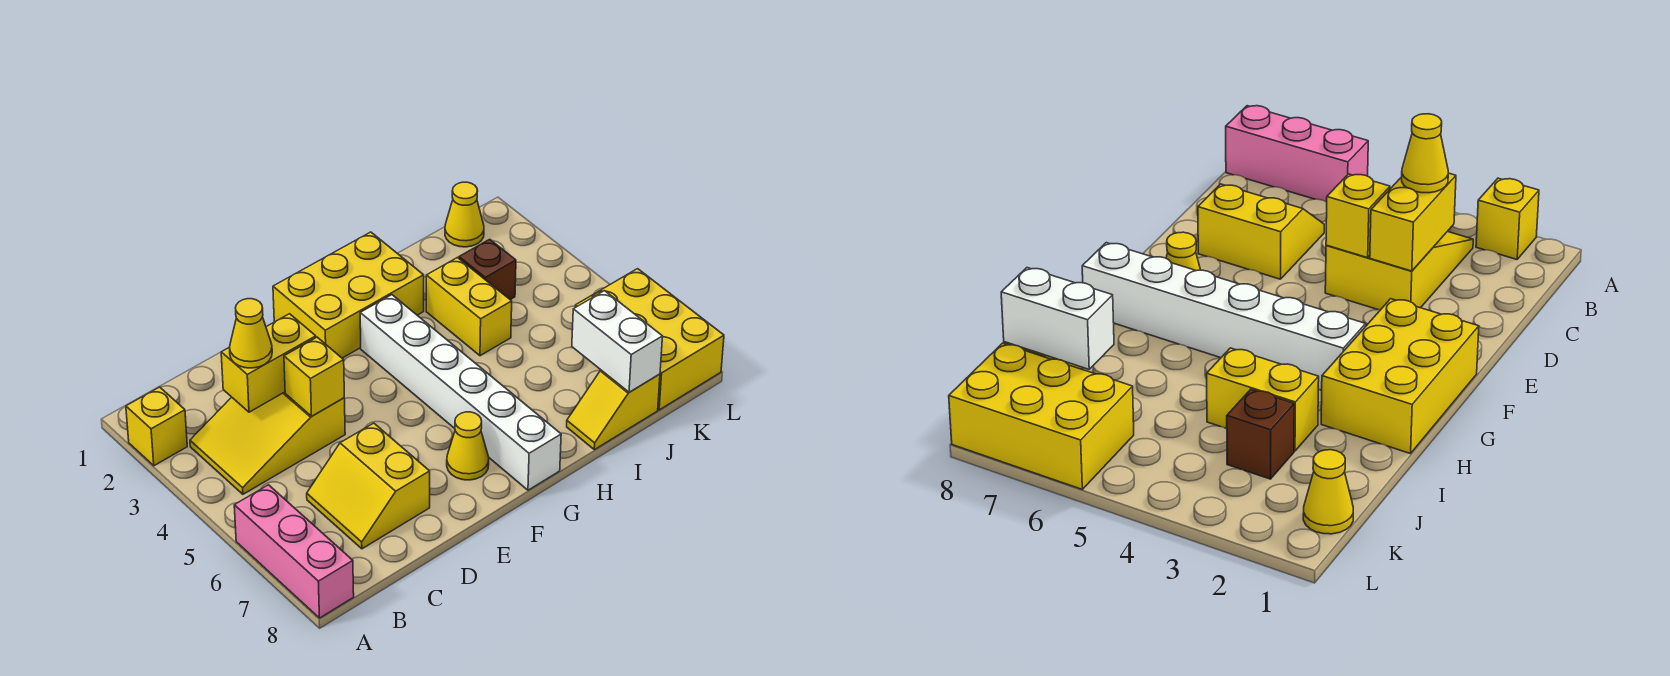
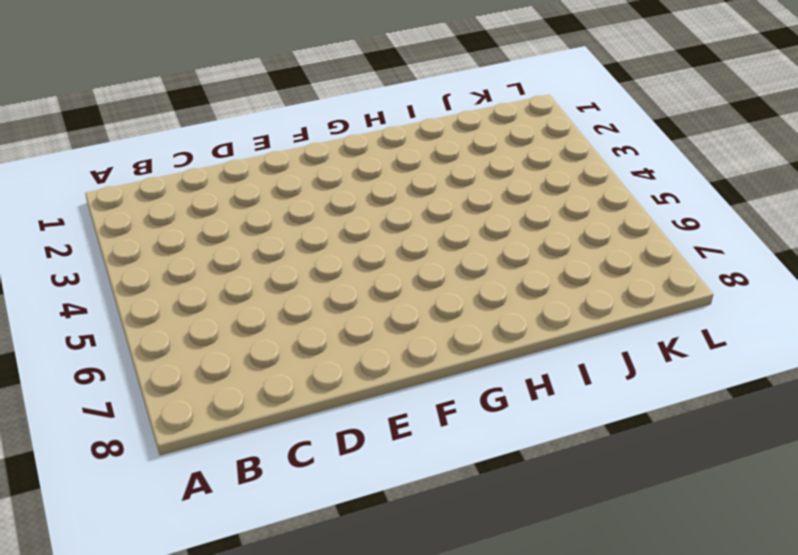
none -> yellow 1x1 brick [126,387,187,466]
none -> pink 1x3 brick [234,485,354,618]
none -> yellow 2x3 slope [190,392,345,494]

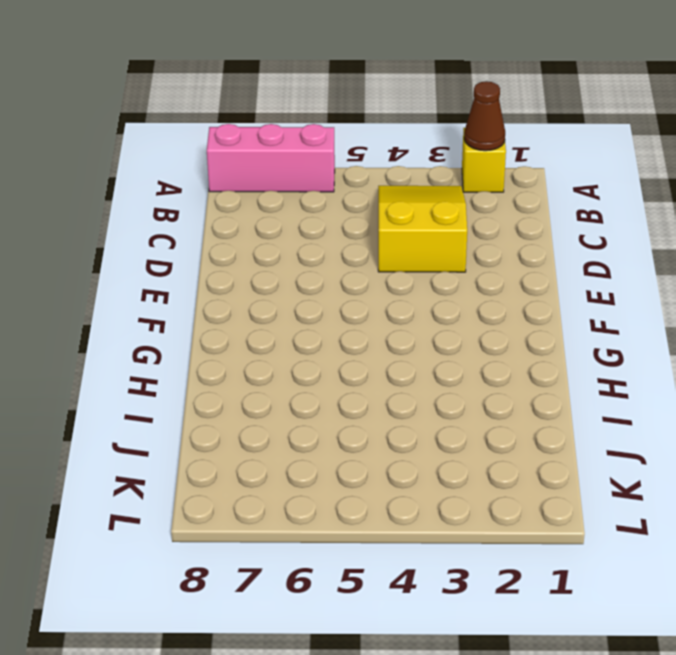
brown 1x1 cone [464,81,505,151] -> none
none -> yellow 2x2 slope [307,423,430,549]
none -> yellow 2x3 brick [273,232,424,358]
none -> yellow 1x1 cone [447,412,489,480]

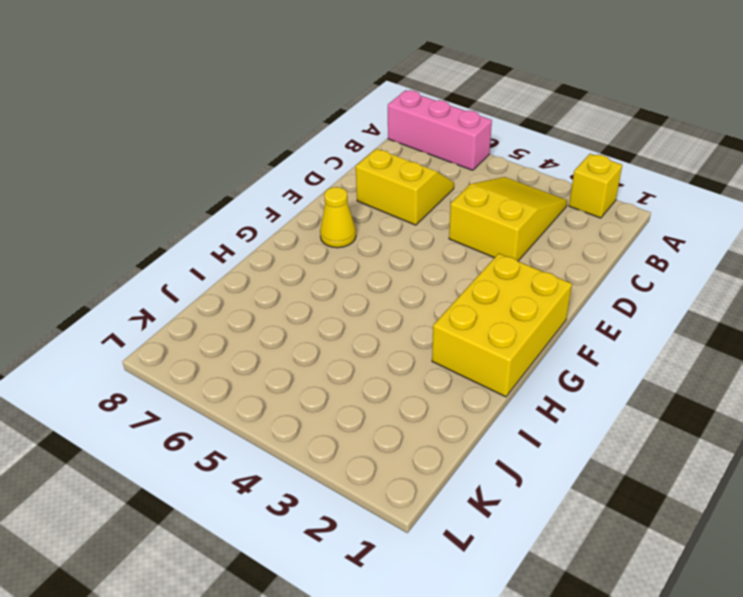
none -> white 1x6 brick [360,295,561,490]
none -> yellow 1x2 brick [426,258,512,356]
none -> yellow 1x2 slope [567,370,660,450]

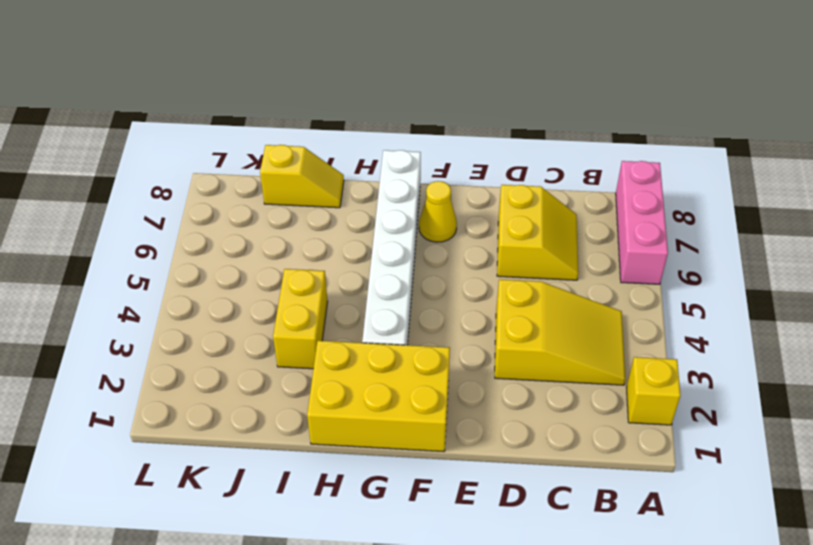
none -> brown 1x1 brick [459,239,516,300]
none -> yellow 1x1 cone [445,182,484,247]
none -> yellow 2x3 brick [575,269,724,410]

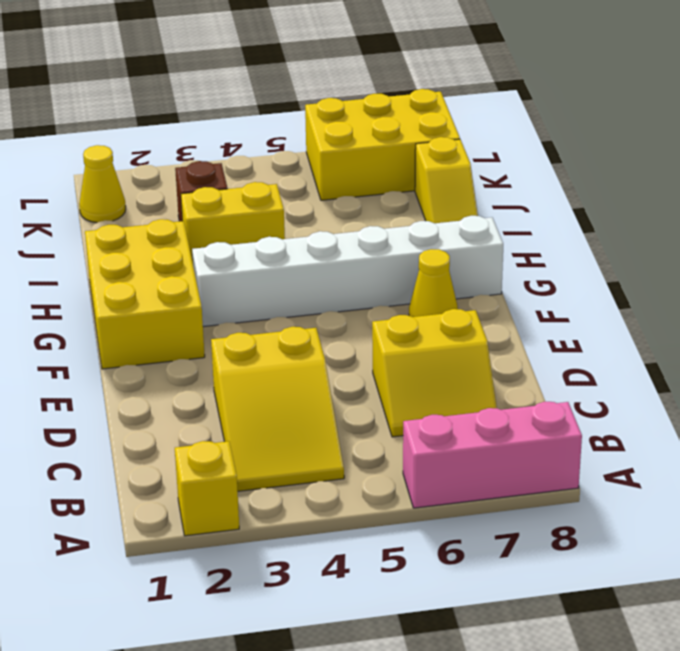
none -> yellow 1x2 brick [221,314,316,412]
none -> yellow 1x1 brick [284,337,344,416]
none -> white 1x2 brick [572,291,663,392]

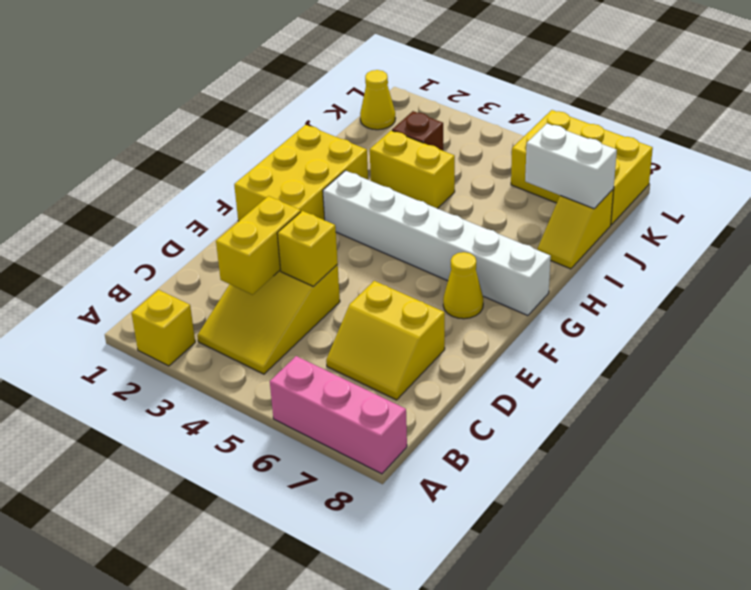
none -> yellow 1x1 cone [229,299,272,368]

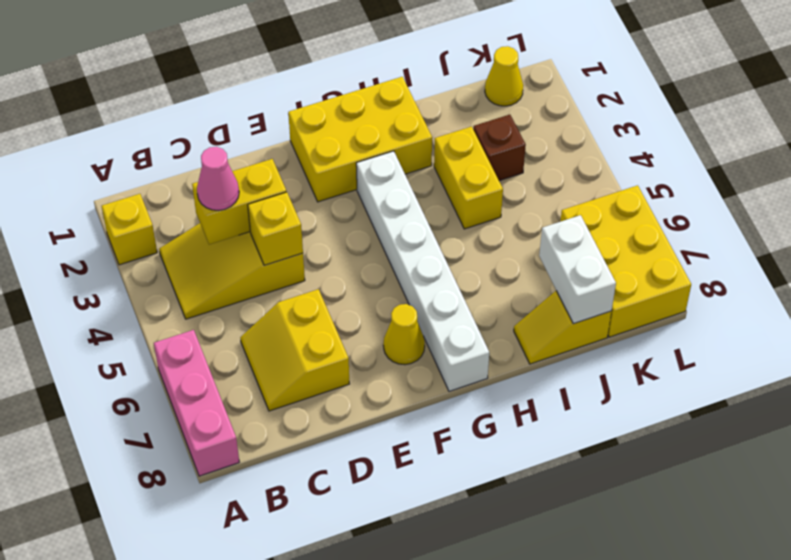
pink 1x1 cone [197,147,239,210] -> yellow 1x1 cone [229,299,272,368]

